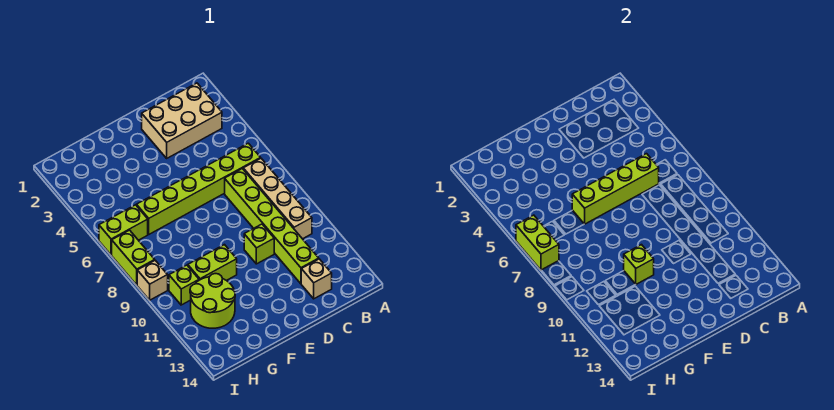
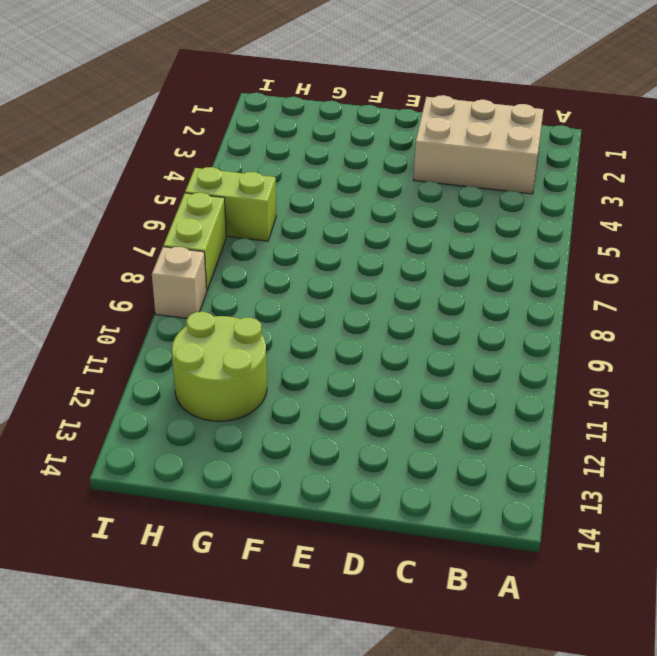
none -> lime 1x6 brick [137,143,261,234]
none -> tan 1x4 brick [243,159,312,239]
none -> lime 1x6 brick [225,169,319,284]

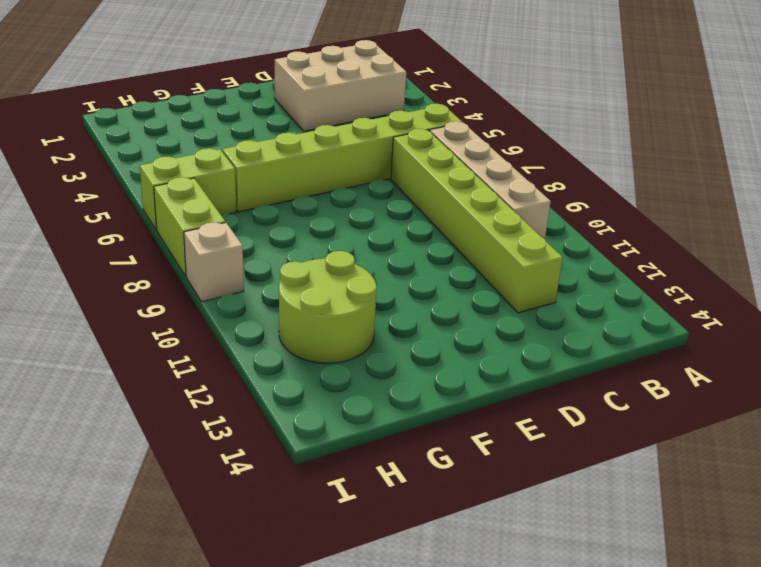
none -> tan 1x1 brick [301,259,332,299]
none -> lime 1x1 brick [244,224,274,264]
none -> lime 1x2 brick [188,245,237,281]

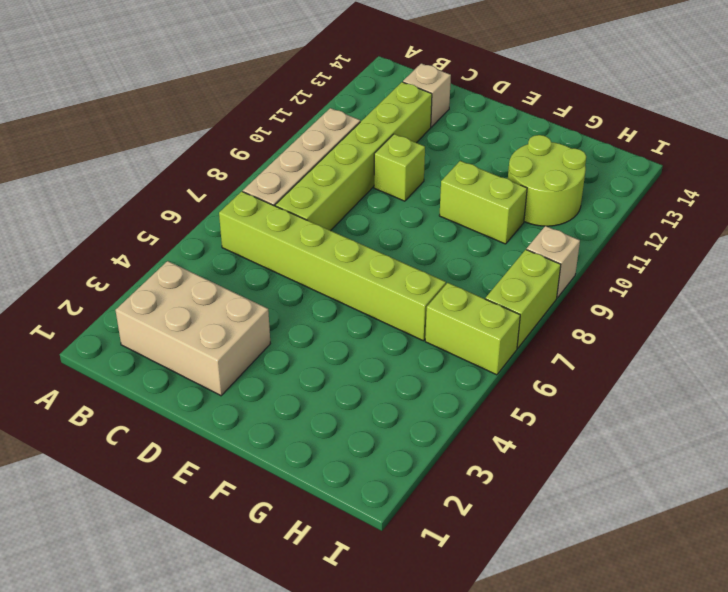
none -> lime 1x1 brick [169,265,199,305]
none -> lime 1x4 brick [572,154,659,224]
none -> lime 1x1 brick [624,245,654,284]

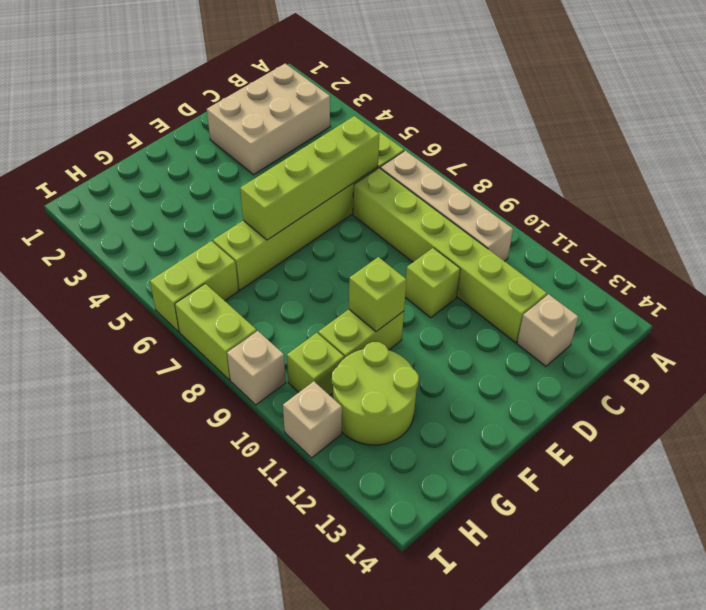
tan 1x1 brick [283,381,342,458] -> none
none -> lime 1x2 brick [516,215,559,270]

